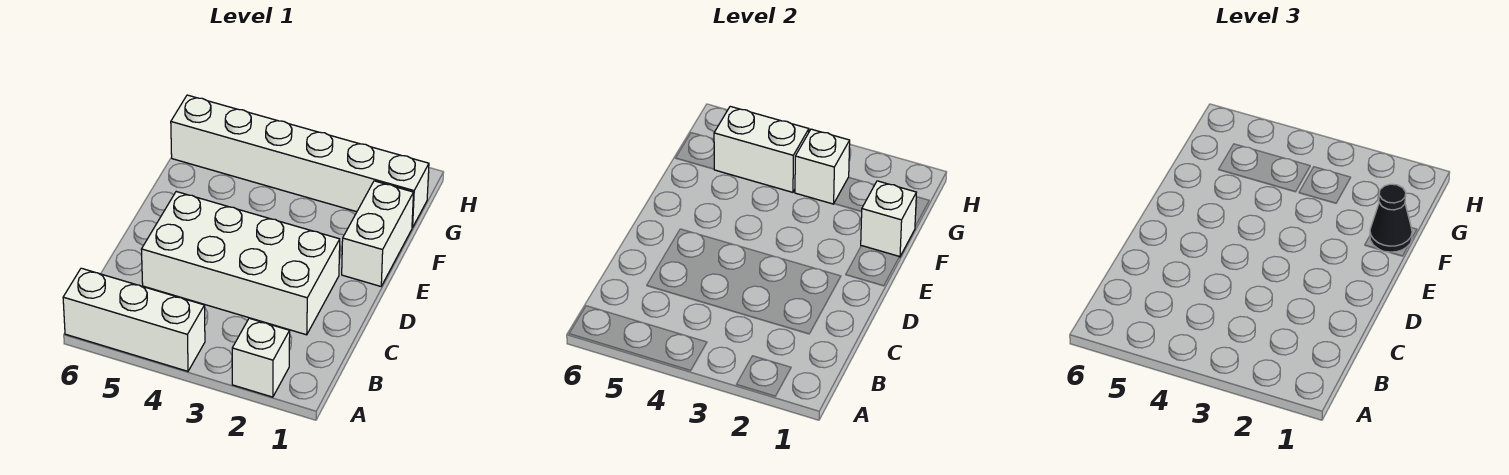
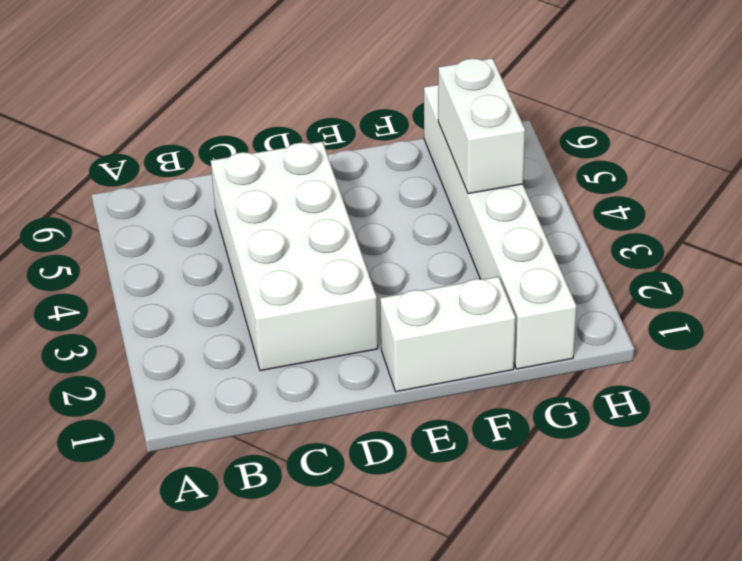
none -> white 1x1 brick [232,318,290,397]
none -> white 1x3 brick [63,268,205,371]

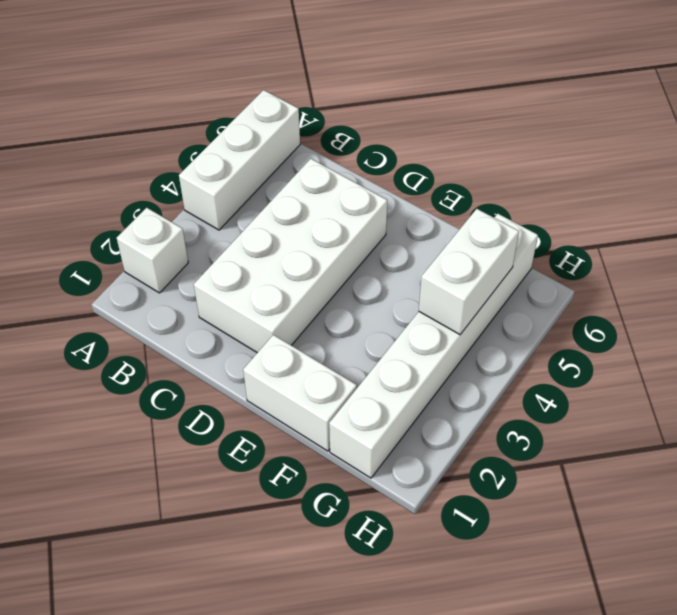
none -> white 1x1 brick [861,181,916,257]
none -> white 1x1 brick [795,129,850,204]

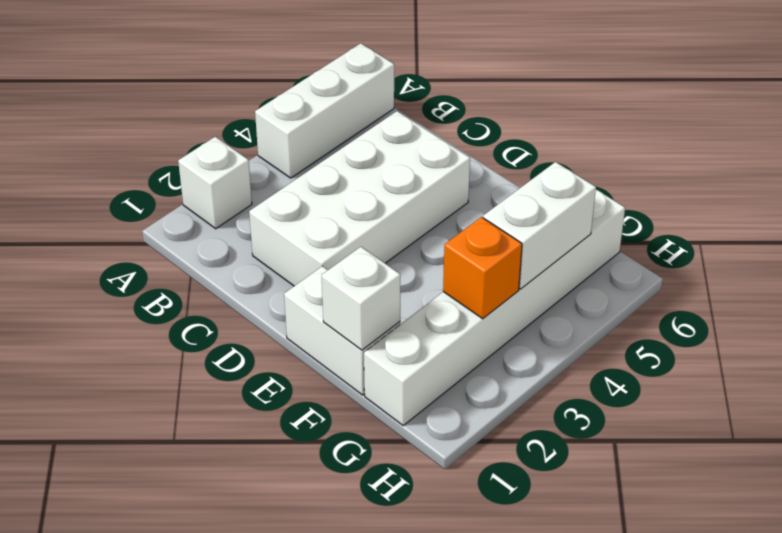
orange 1x1 brick [443,217,522,319] -> white 1x1 brick [795,129,850,204]
none -> black 1x1 cone [1370,184,1412,252]

